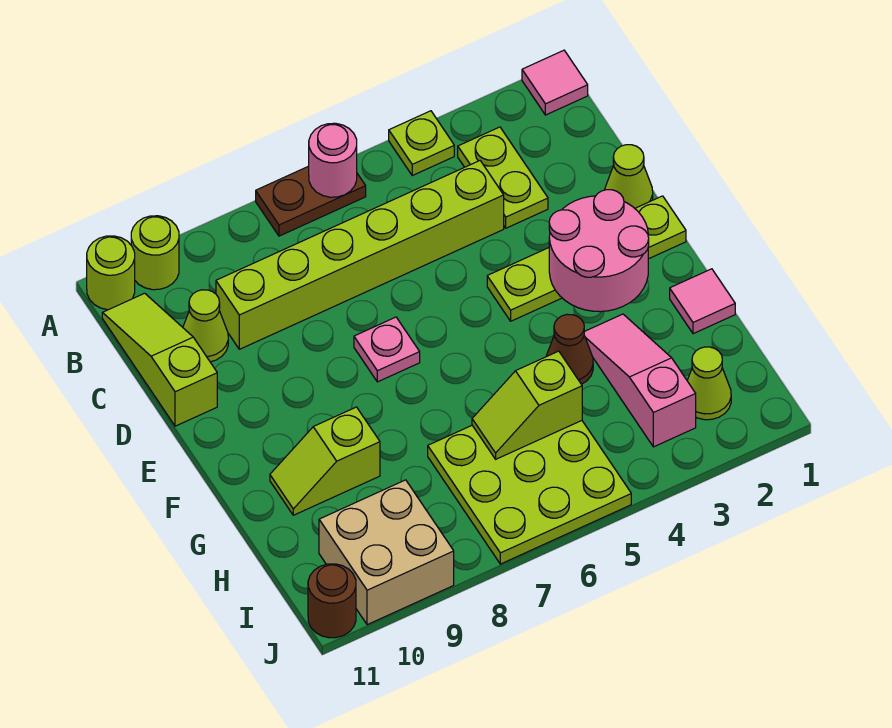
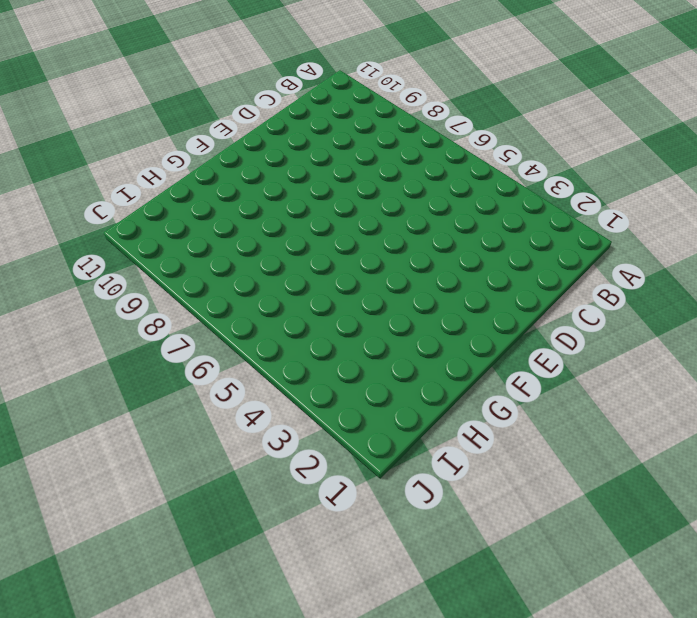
none -> pink 1x1 tile [522,50,588,115]
none -> lime 1x1 plate [389,111,454,175]
none -> brown 1x2 plate [256,166,366,236]

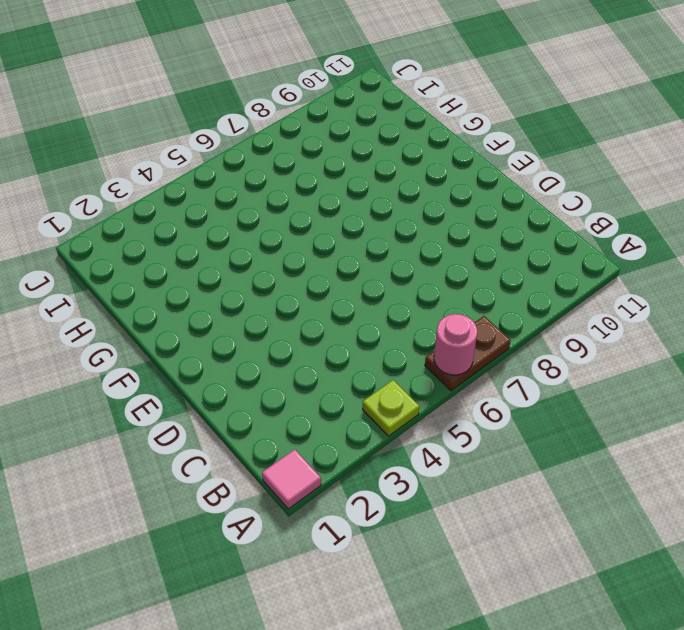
none -> lime 1x1 round brick [131,216,179,290]
none -> lime 1x1 round brick [87,236,135,310]
none -> lime 1x2 plate [458,127,548,228]

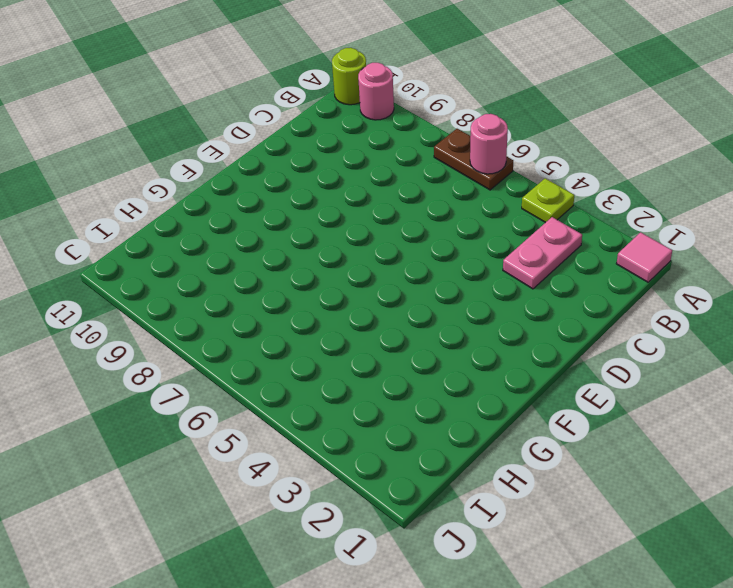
pink 1x1 round brick [358,63,394,120] -> lime 1x1 round brick [131,216,179,290]
pink 1x2 plate [503,217,582,289] -> lime 1x2 plate [458,127,548,228]
none -> lime 1x3 slope [102,293,217,426]
none -> lime 1x6 brick [216,161,504,349]
none -> lime 1x1 cone [183,290,228,362]

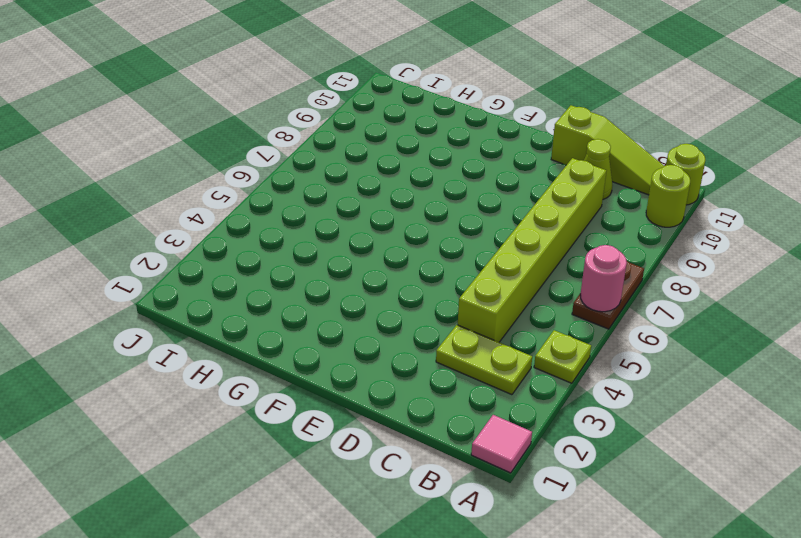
none -> lime 1x1 cone [605,145,653,208]
none -> lime 1x4 plate [487,196,686,321]
none -> pink 1x1 plate [354,317,420,382]

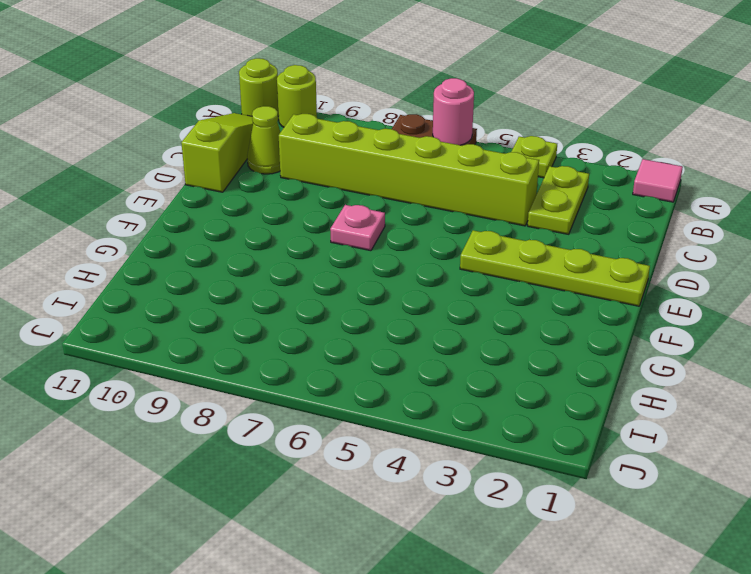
none -> lime 1x1 cone [605,145,653,208]
none -> pink 1x1 tile [670,269,735,334]
none -> pink 1x3 slope [584,314,696,447]

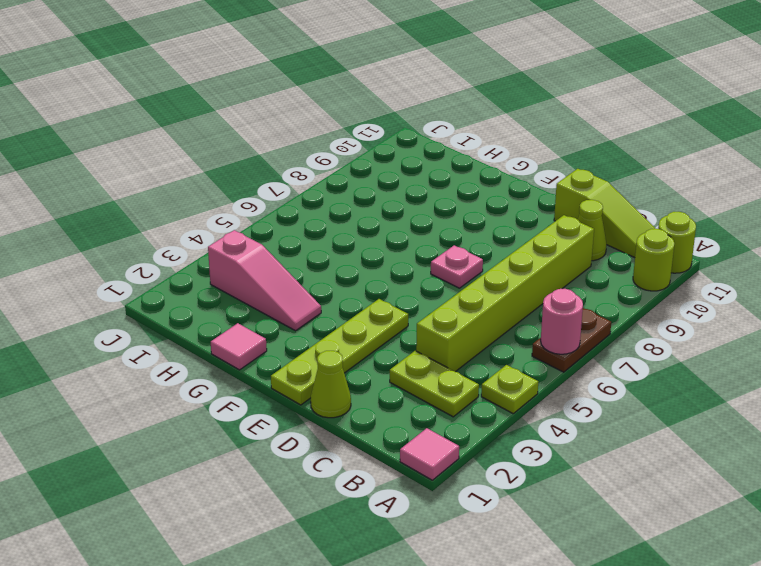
none -> brown 1x1 cone [546,314,593,384]
none -> lime 1x2 slope [270,407,380,515]
none -> lime 3x3 plate [428,421,631,564]

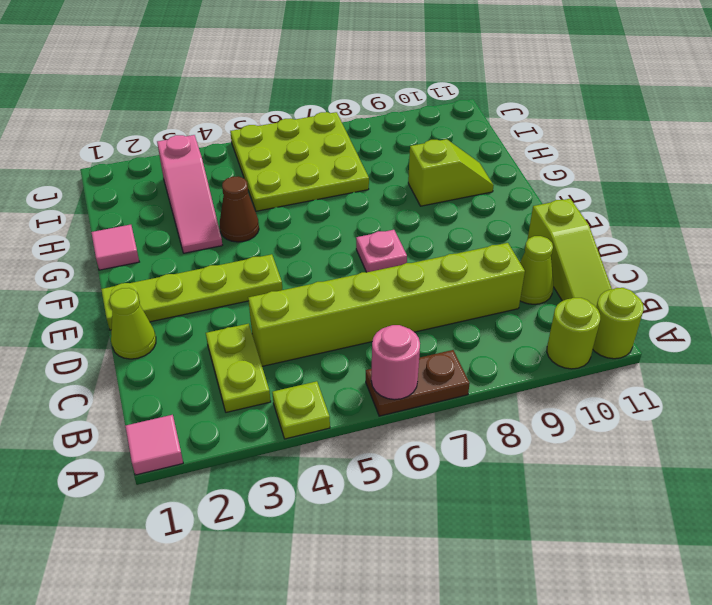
none -> lime 1x1 cone [687,347,731,420]
none -> tan 2x2 brick [319,480,454,625]
none -> brown 1x1 round brick [308,564,356,638]

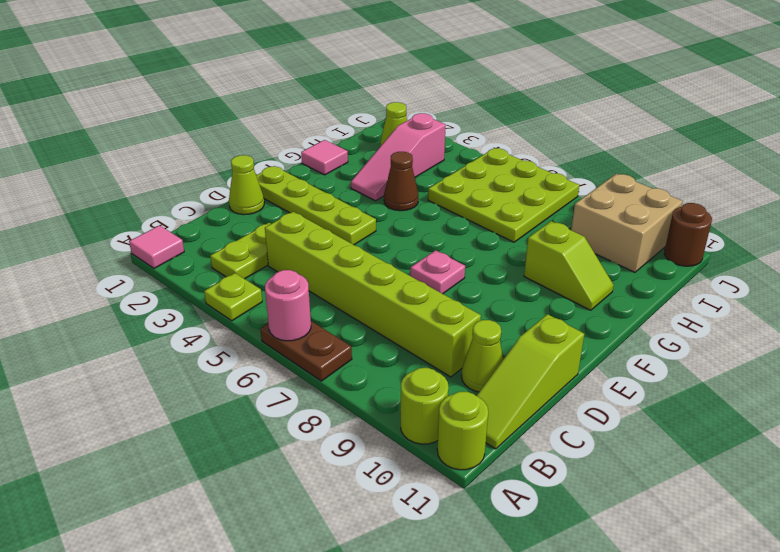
none -> pink 2x2 round brick [549,190,649,312]
none -> lime 1x2 slope [472,351,582,459]

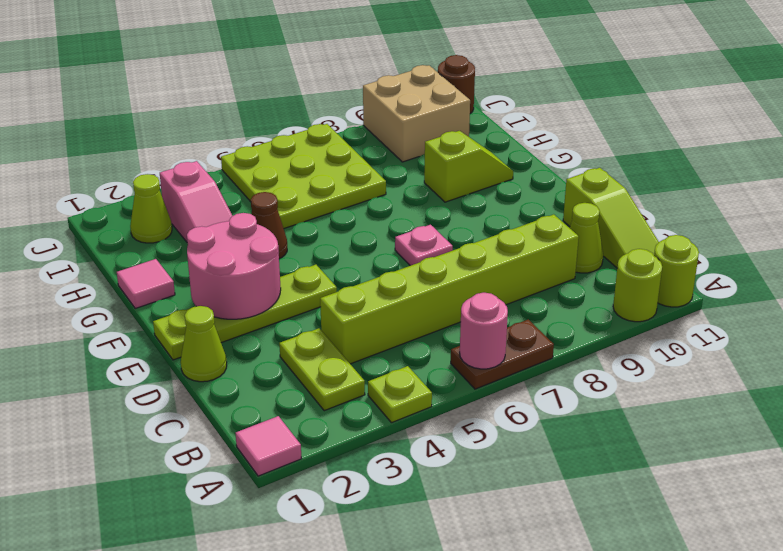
none -> lime 1x2 slope [472,351,582,459]

